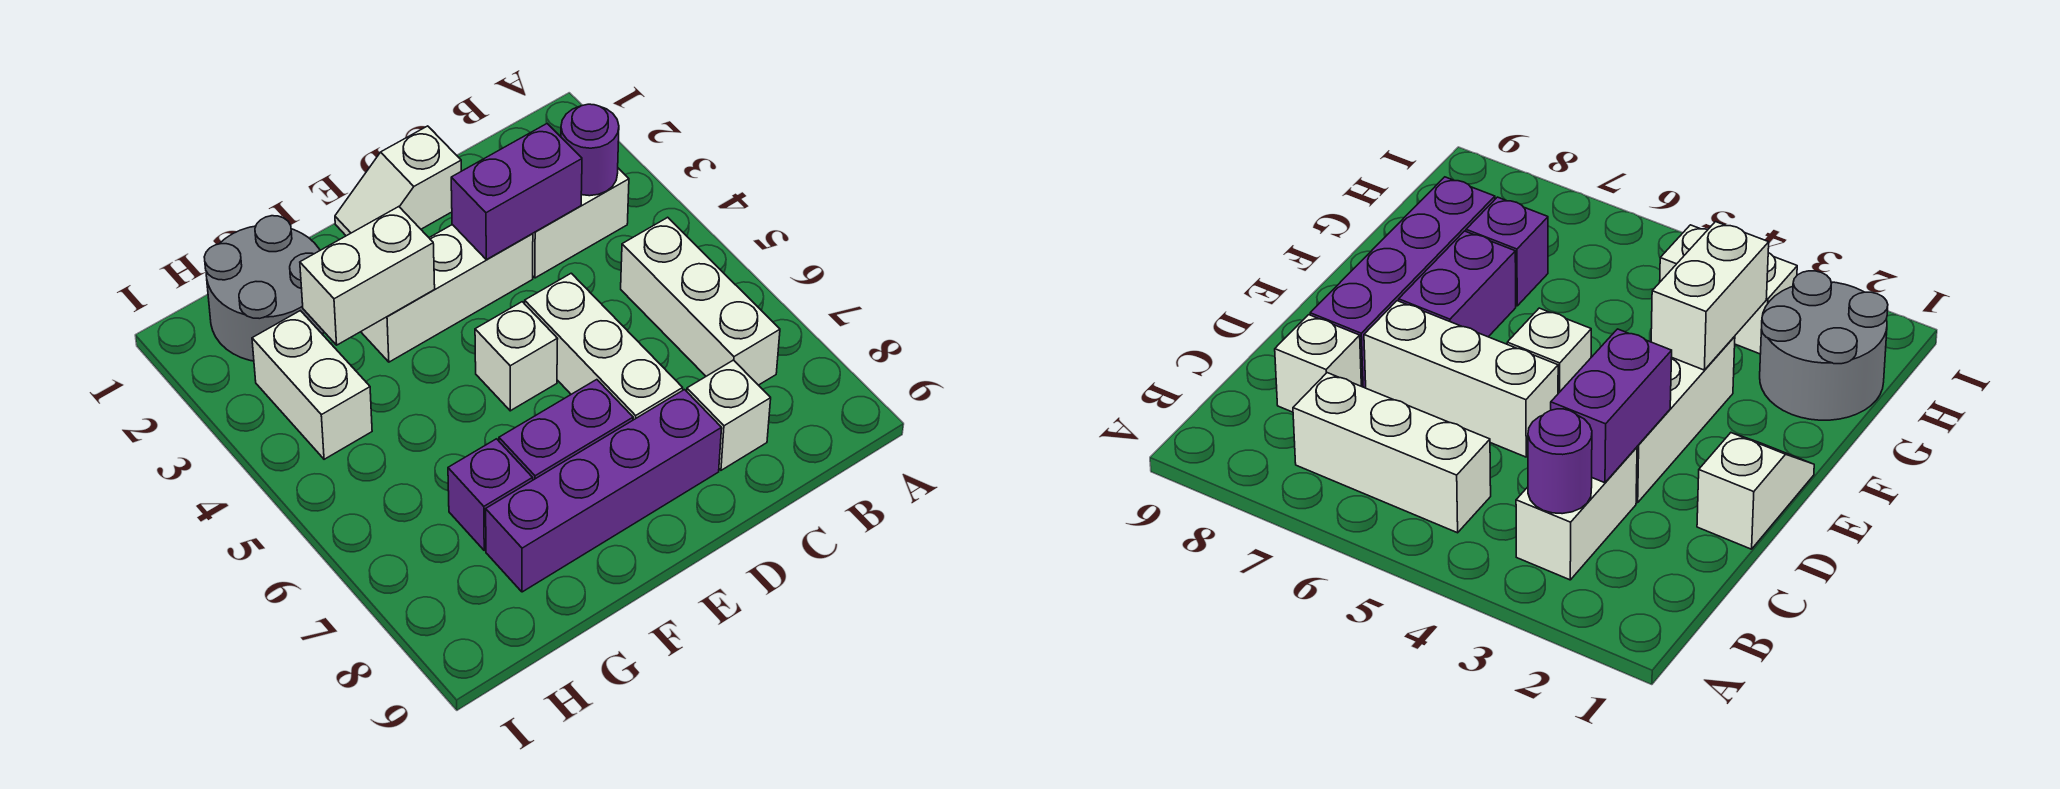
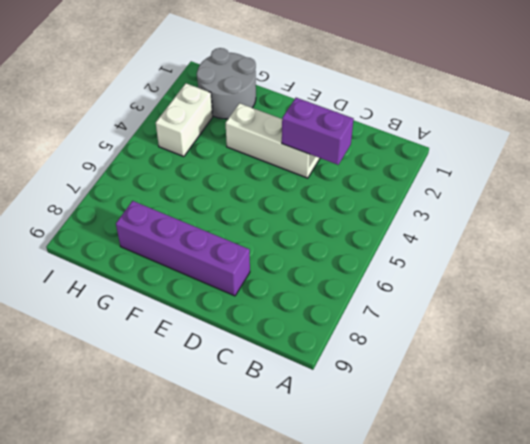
none -> white 1x2 brick [533,168,629,278]
none -> white 1x3 brick [621,217,780,385]
none -> white 1x1 brick [687,360,771,470]

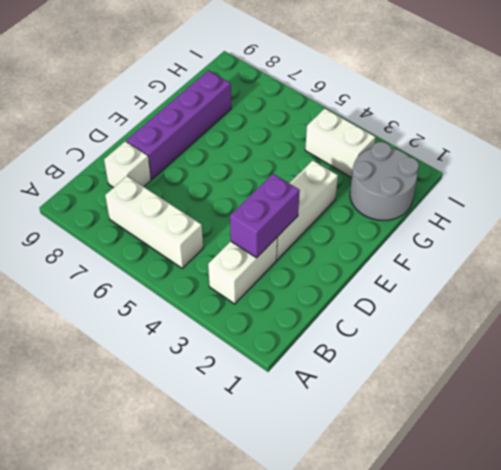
none -> white 1x2 slope [335,126,461,236]
none -> white 1x3 brick [525,273,683,420]
none -> white 1x1 brick [475,302,558,411]

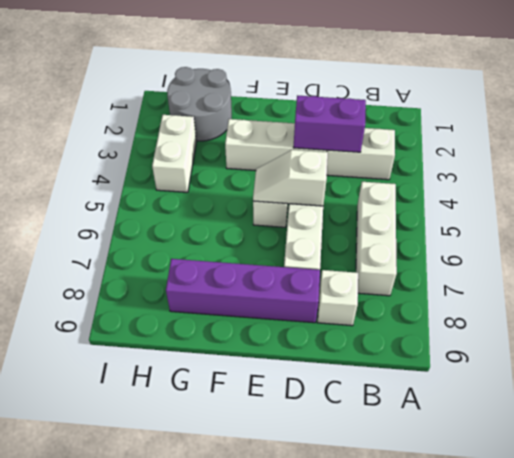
white 1x2 slope [253,150,328,206] -> white 1x2 slope moved to [335,126,461,236]
none -> purple 1x2 brick [499,380,633,480]
none -> purple 1x1 brick [448,439,533,550]
none -> purple 1x1 round brick [561,104,619,196]

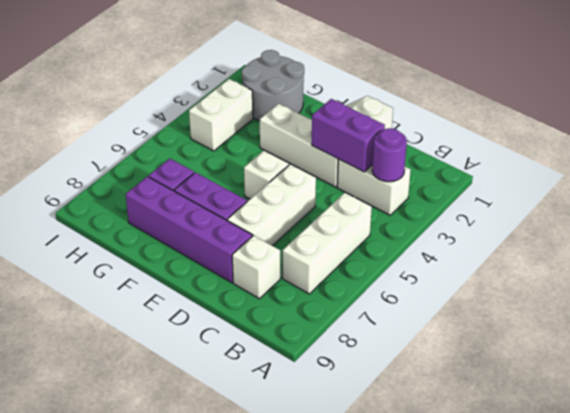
none -> white 1x2 brick [300,207,435,345]

